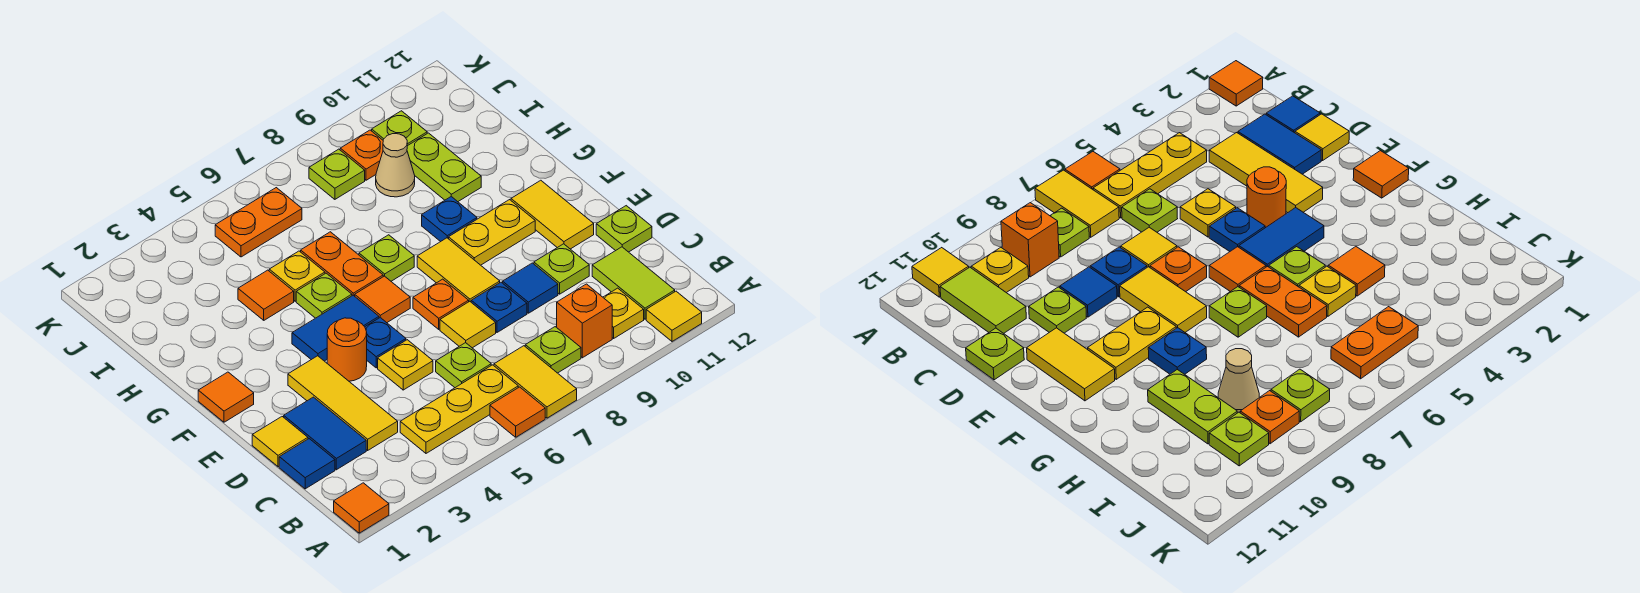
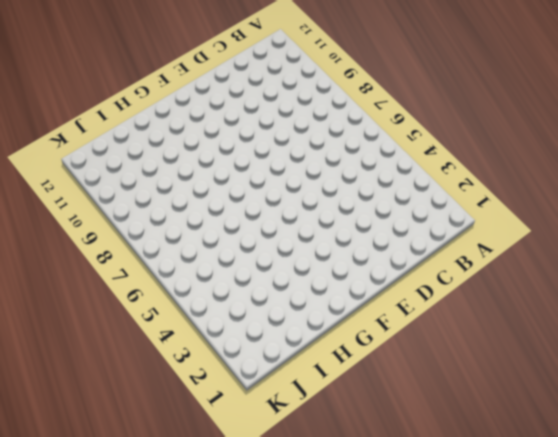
none -> orange 1x1 tile [334,483,389,533]
none -> orange 1x1 tile [490,387,545,437]
none -> yellow 1x2 tile [494,346,577,418]
none -> yellow 1x1 tile [646,291,702,341]

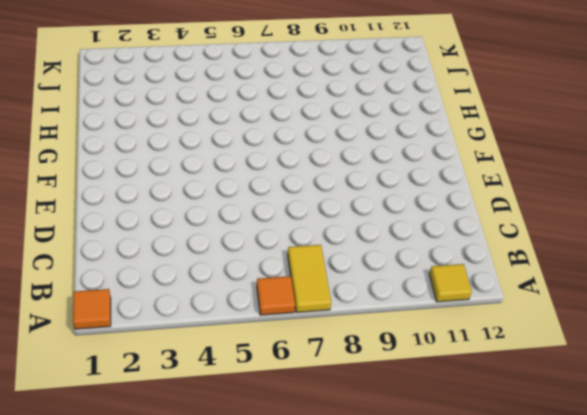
none -> yellow 1x3 plate [400,365,518,453]
none -> lime 1x1 plate [525,327,581,373]
none -> orange 1x1 brick [557,284,612,358]
none -> yellow 1x1 plate [603,288,644,338]

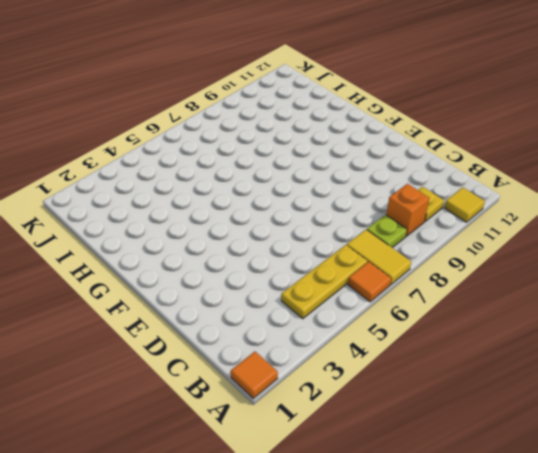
none -> lime 1x2 tile [592,247,675,319]
none -> blue 1x1 tile [279,439,335,489]
none -> blue 1x2 tile [284,397,366,470]
none -> yellow 1x3 tile [288,356,398,450]

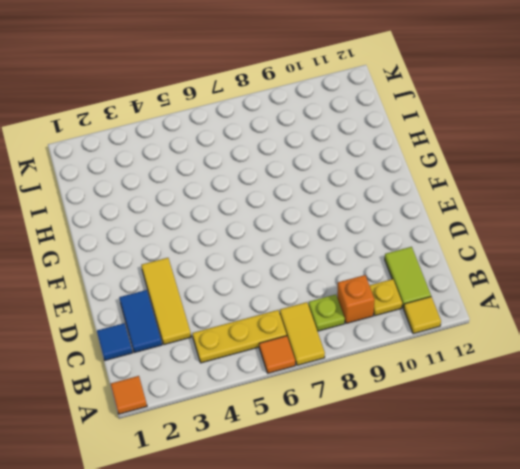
none -> lime 1x1 plate [436,343,491,388]
none -> yellow 1x1 tile [252,417,308,467]
none -> yellow 1x1 plate [378,340,433,390]
none -> yellow 1x1 tile [440,301,496,348]

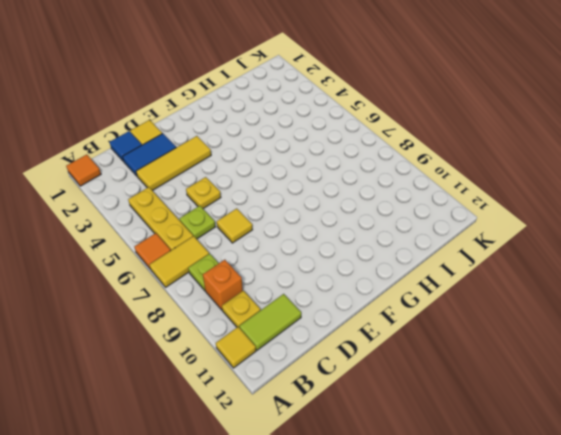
none -> blue 1x1 plate [471,282,527,332]
none -> blue 1x1 tile [503,263,558,313]
none -> lime 1x1 plate [534,244,589,294]
none -> lime 1x1 plate [596,206,652,252]

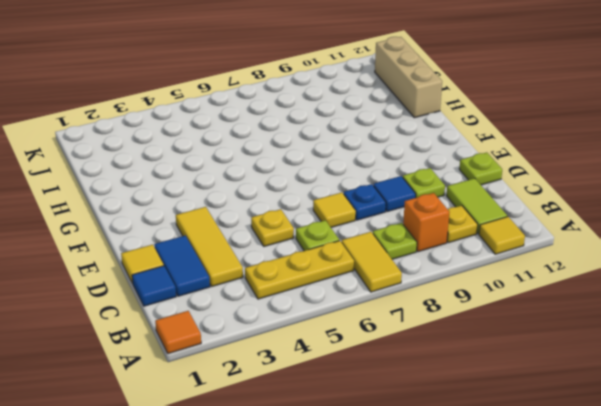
tan 1x3 brick [375,37,442,118] -> none
none -> orange 1x1 tile [490,387,545,437]
none -> orange 1x1 round brick [327,318,367,381]
none -> blue 1x1 plate [365,318,406,368]
none -> orange 1x1 plate [413,279,469,329]

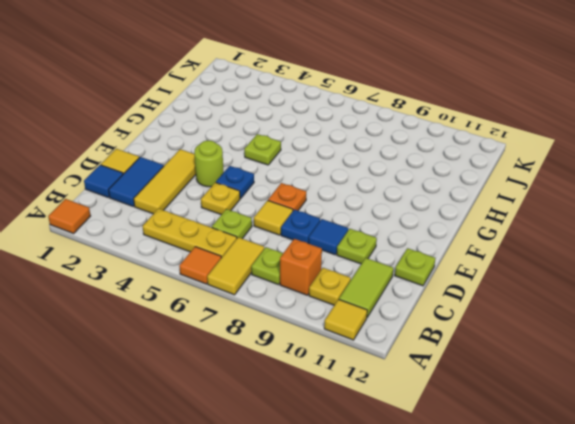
lime 1x1 round brick [194,140,224,187] -> orange 1x1 round brick [327,318,367,381]
none -> yellow 1x2 tile [417,238,500,302]
none -> yellow 1x2 tile [511,180,594,249]
none -> orange 1x1 tile [198,372,254,422]
none -> blue 1x2 tile [292,295,379,361]

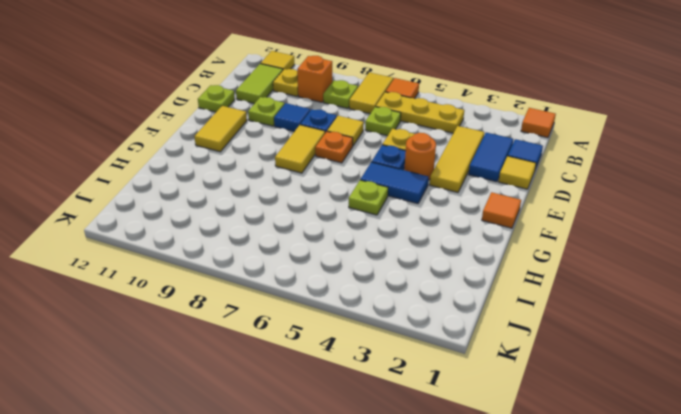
none -> orange 1x1 tile [355,276,410,323]
none -> yellow 1x2 plate [449,200,535,265]
none -> orange 1x2 plate [301,232,383,296]
none -> lime 1x1 plate [359,235,414,281]

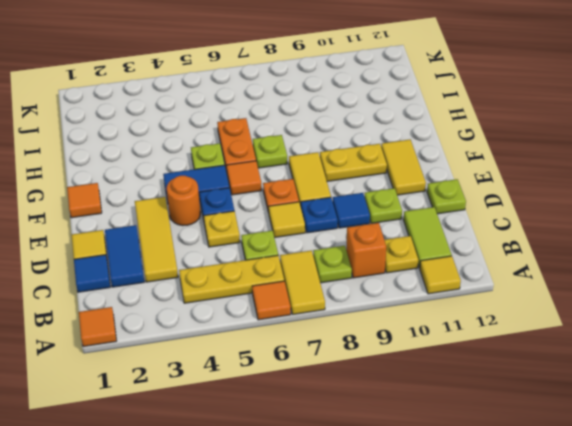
none -> blue 1x1 plate [422,197,477,242]
none -> orange 1x1 tile [238,270,294,320]
none -> yellow 1x1 plate [269,251,325,301]
none -> lime 1x2 plate [407,133,481,202]

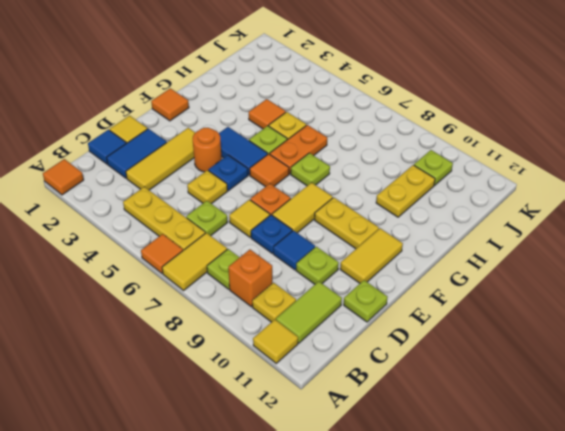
yellow 1x2 plate [376,165,435,217] -> lime 1x2 plate [407,133,481,202]
none -> blue 1x1 plate [422,197,477,242]
none -> tan 1x1 cone [376,134,415,197]
none -> orange 1x2 plate [215,188,302,257]
none -> lime 1x1 plate [309,149,365,199]

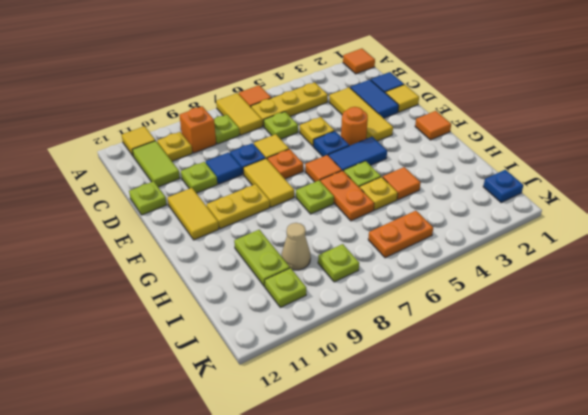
blue 1x1 plate [483,170,524,203] -> blue 1x1 plate moved to [422,197,477,242]
none -> orange 1x1 plate [340,130,383,180]

